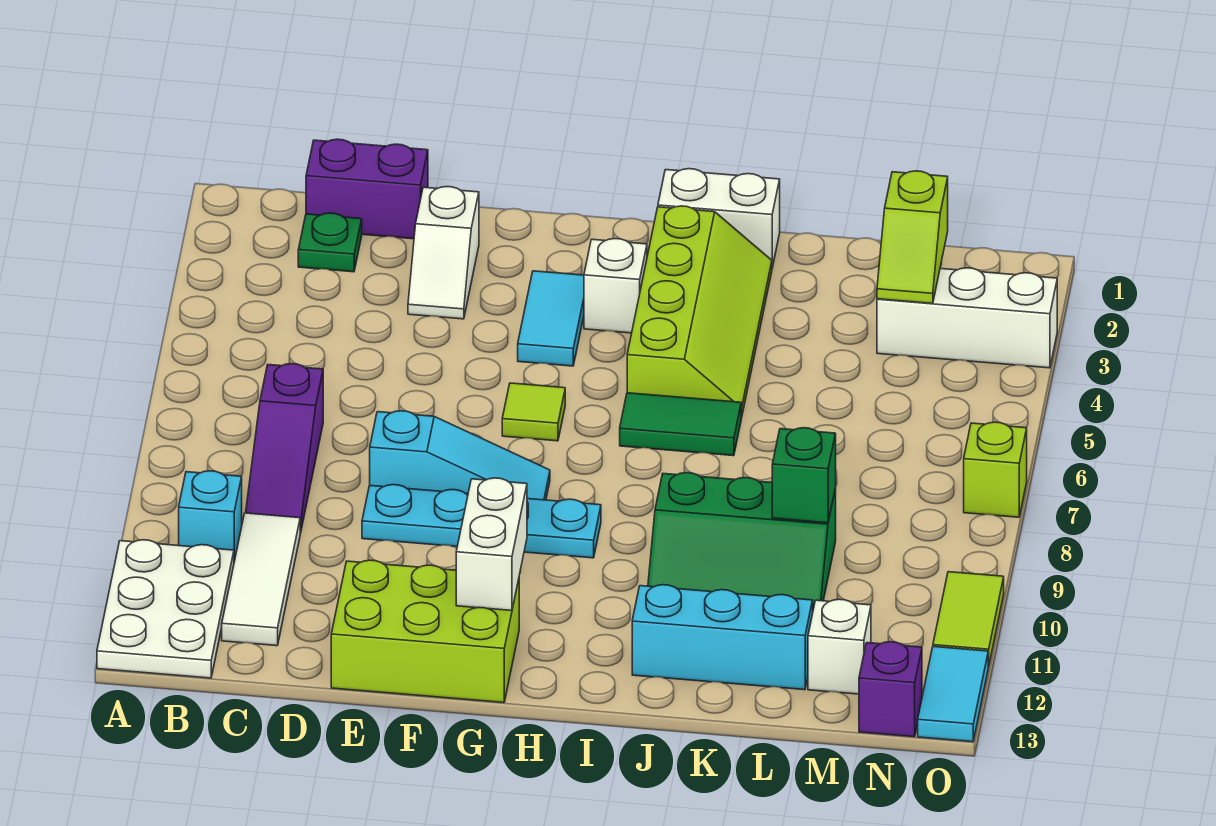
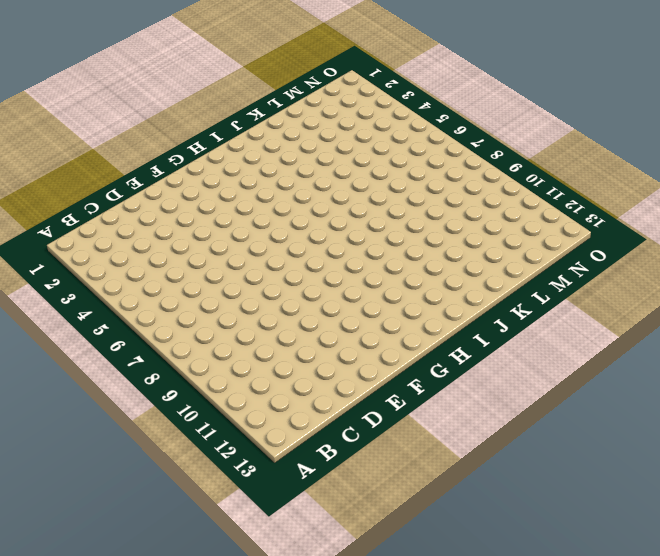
none -> white 2x3 plate [97,540,234,678]
none -> cyan 1x1 brick [179,471,242,561]
none -> purple 1x2 brick [306,139,428,239]

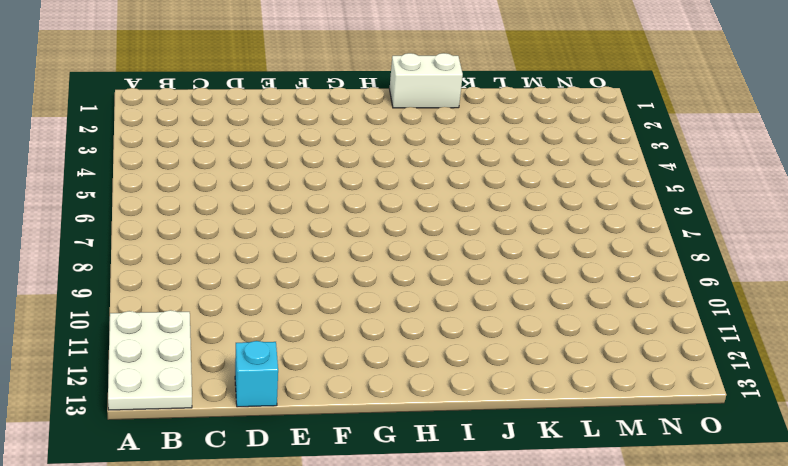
cyan 1x1 brick [235,341,278,407] -> cyan 1x1 brick moved to [179,471,242,561]
none -> purple 1x2 brick [306,139,428,239]
none -> green 1x1 plate [298,213,362,272]
none -> purple 1x3 slope [246,364,323,533]

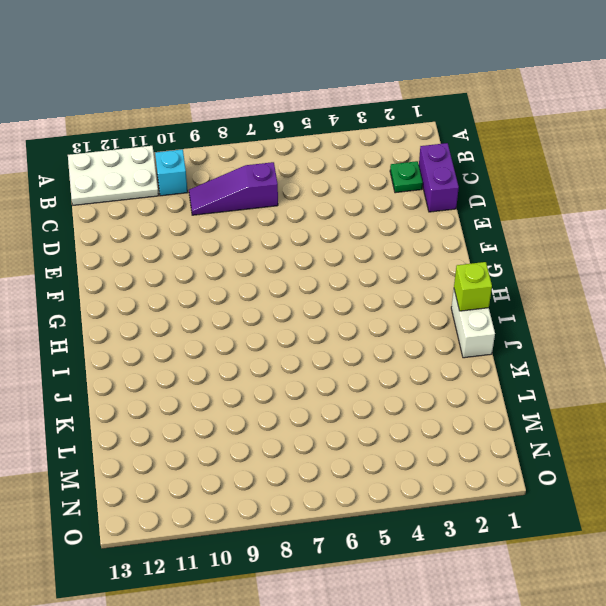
lime 1x1 brick [454,262,492,311] -> lime 1x1 brick moved to [964,422,1027,517]
none -> white 1x3 tile [222,513,300,646]
none -> white 1x2 slope [408,187,479,319]
none -> cyan 1x3 slope [370,411,550,500]

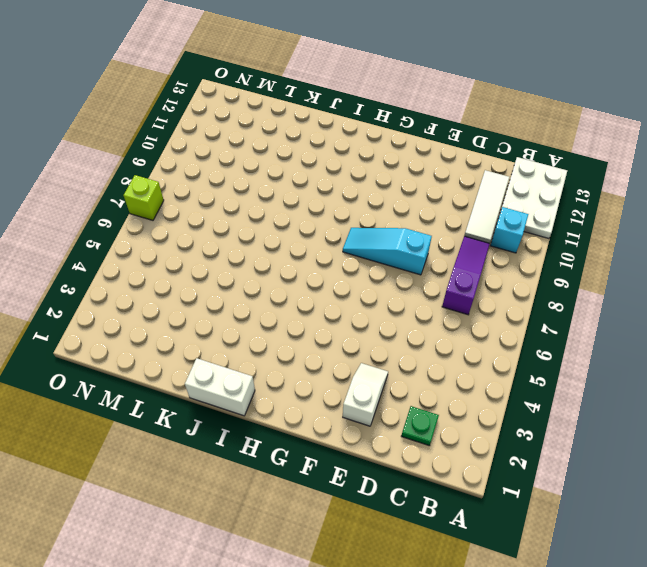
none -> purple 1x2 brick [306,139,428,239]
none -> cyan 1x4 plate [362,485,601,558]
none -> lime 2x3 brick [331,560,519,703]

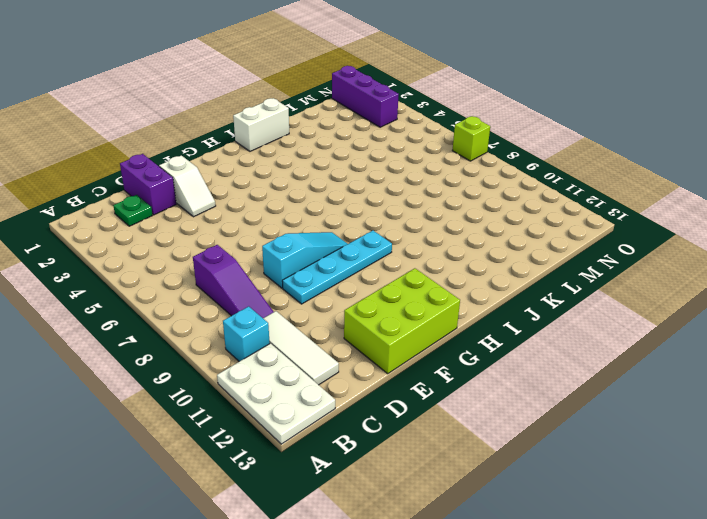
purple 1x2 brick [120,154,176,215] -> purple 1x2 brick turned to [306,139,428,239]
purple 1x3 brick [332,66,399,127] -> white 1x3 brick [877,268,1057,368]
none -> cyan 1x2 tile [518,271,584,366]
none -> lime 1x1 tile [502,383,565,441]
none -> white 1x1 brick [584,239,647,333]

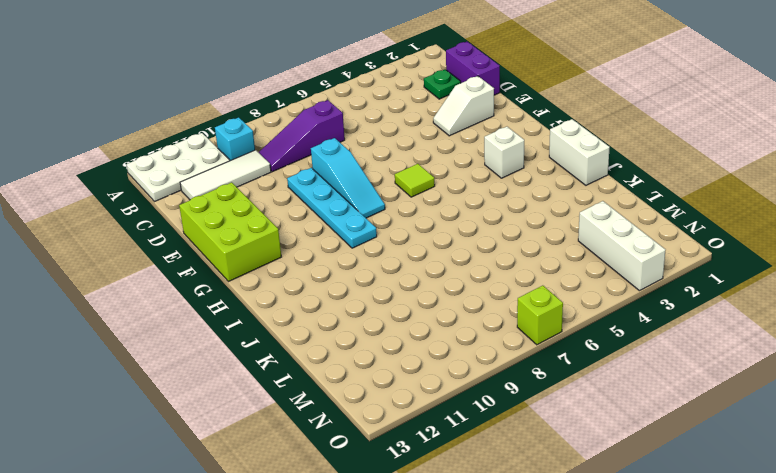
none -> cyan 1x2 tile [518,271,584,366]
none -> lime 2x4 slope [627,206,772,418]
none -> green 1x2 tile [620,393,741,456]

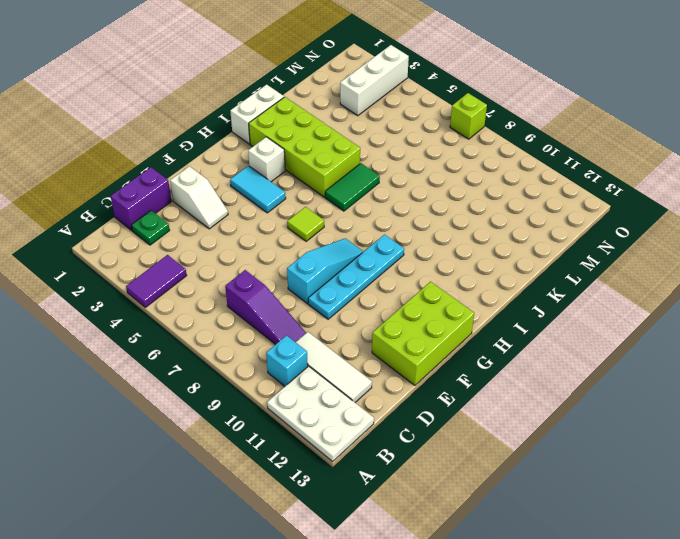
purple 1x2 tile [126,255,187,307] -> none
lime 2x4 brick [249,97,360,197] -> lime 2x4 slope [627,206,772,418]
none -> green 2x3 slope [648,473,836,609]
none -> cyan 1x3 brick [632,585,813,690]
none -> white 1x1 brick [808,599,871,694]

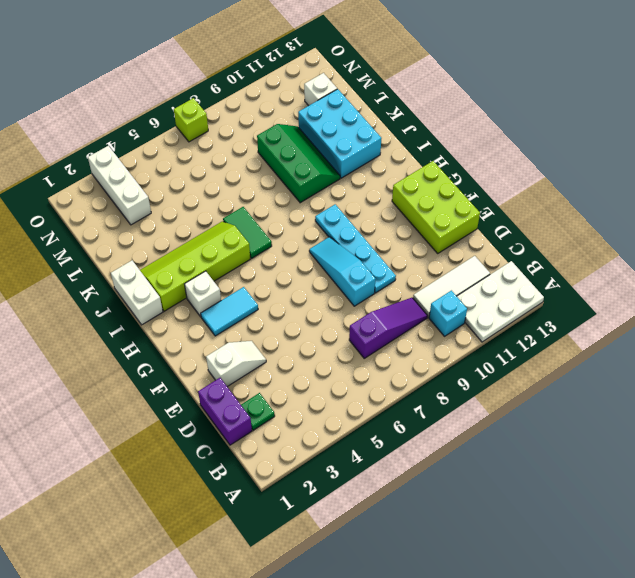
cyan 2x3 brick [298,89,381,178] -> cyan 1x3 brick [632,585,813,690]
none -> lime 1x1 tile [502,383,565,441]
none -> purple 1x1 brick [859,642,922,737]
none -> lime 1x2 tile [933,572,1004,667]

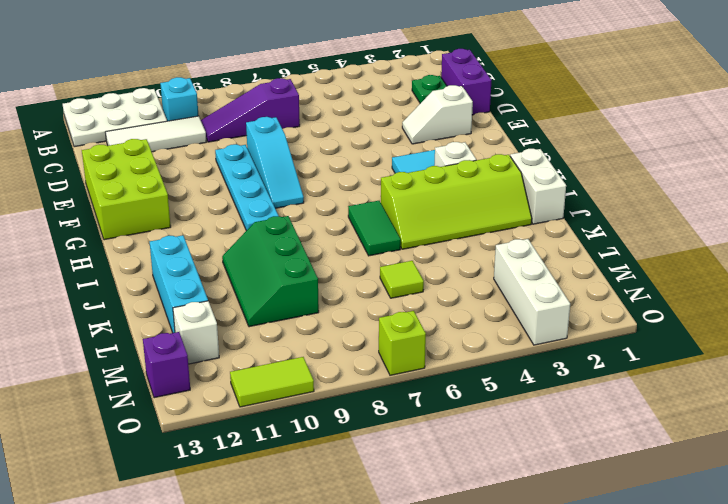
lime 1x1 tile [380,261,424,298] -> lime 1x1 tile moved to [502,383,565,441]
none -> cyan 1x2 tile [918,647,988,742]
none -> white 1x2 brick [456,478,527,611]
none -> green 1x1 brick [772,428,836,523]

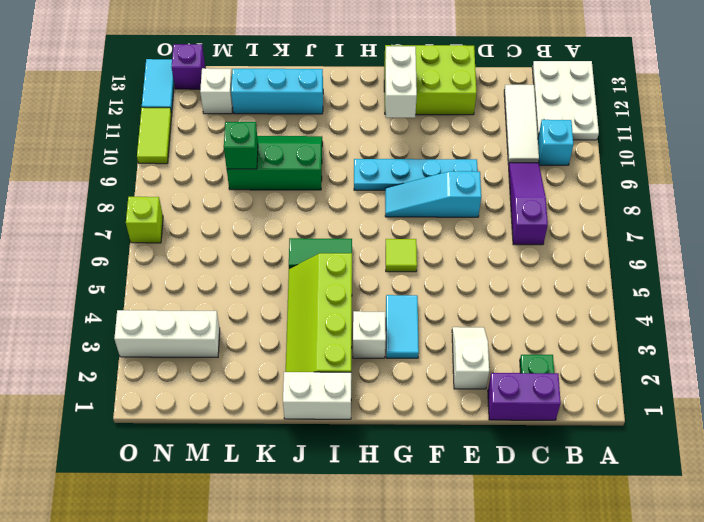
none -> lime 1x2 slope [877,171,948,303]

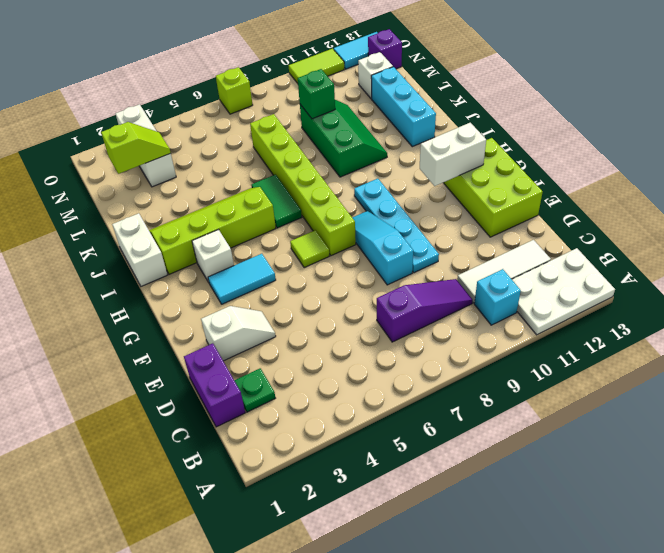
lime 1x6 brick [250,114,356,256] -> none

